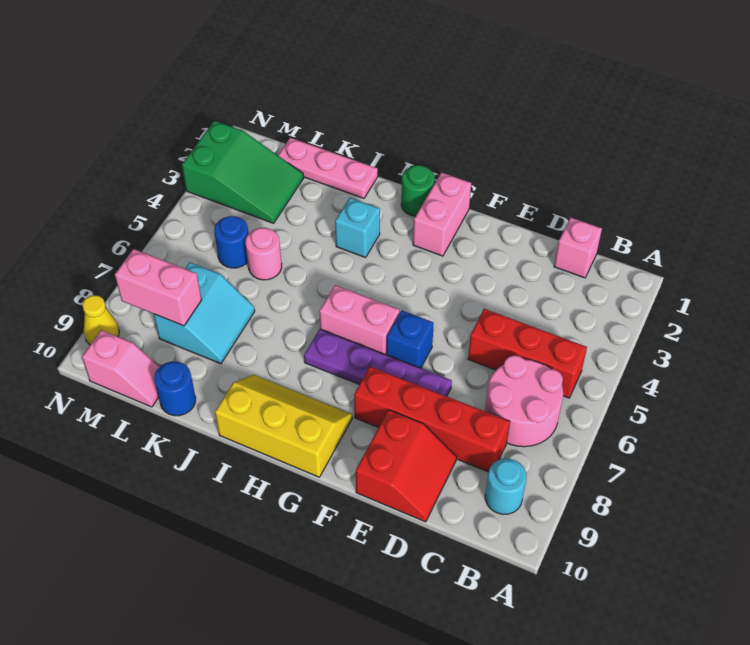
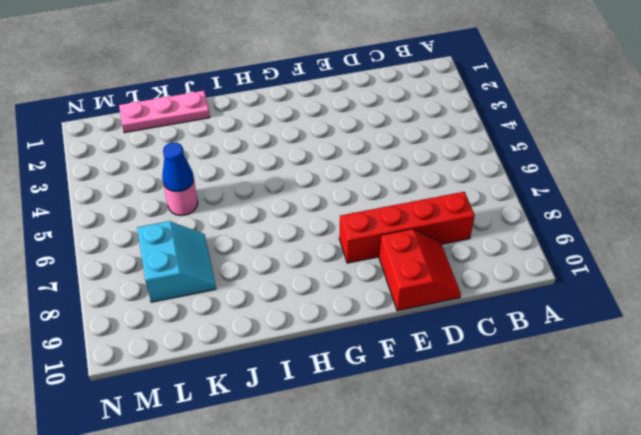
blue 1x1 cone [162,142,194,192] -> none
none -> red 1x3 brick [468,309,587,398]
none -> pink 2x2 round brick [485,355,563,447]
none -> cyan 1x1 round brick [485,459,527,514]

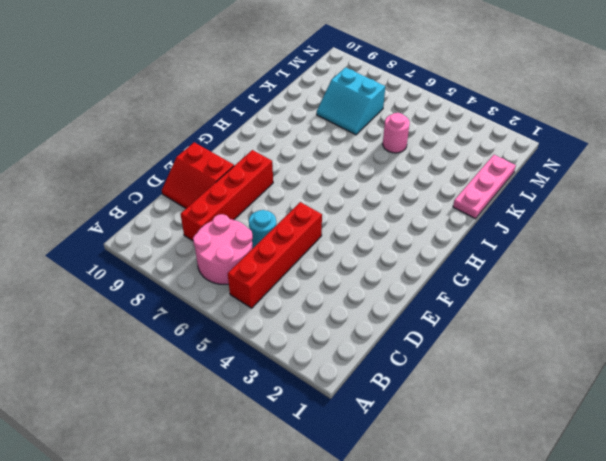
red 1x4 brick [228,202,322,308] -> red 1x3 brick [468,309,587,398]
cyan 1x1 round brick [249,210,276,248] -> cyan 1x1 round brick moved to [485,459,527,514]
none -> pink 1x1 brick [554,218,602,278]
none -> purple 1x4 plate [304,329,452,396]
none -> blue 1x1 brick [386,310,434,368]

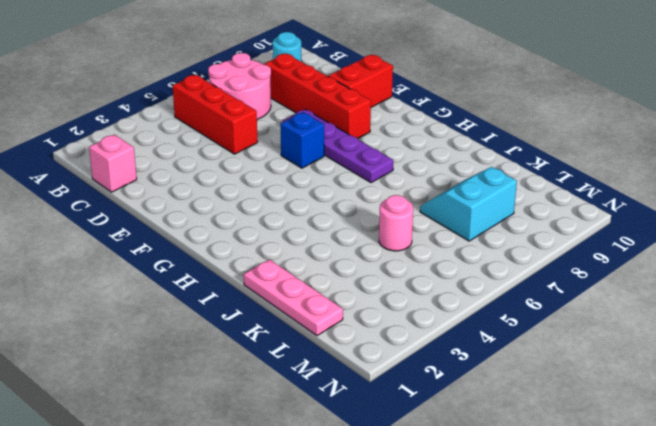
none -> pink 1x2 brick [413,173,471,256]
none -> pink 1x2 brick [319,285,400,355]
none -> yellow 2x3 slope [215,375,352,477]

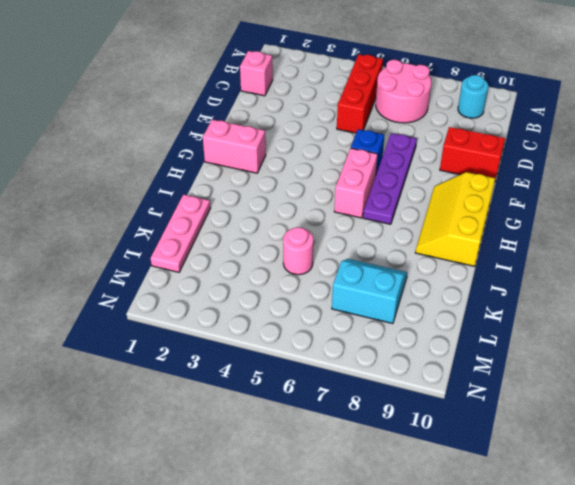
none -> red 1x4 brick [354,367,510,472]
none -> green 1x1 round brick [401,165,435,216]
none -> cyan 1x1 brick [335,198,380,258]

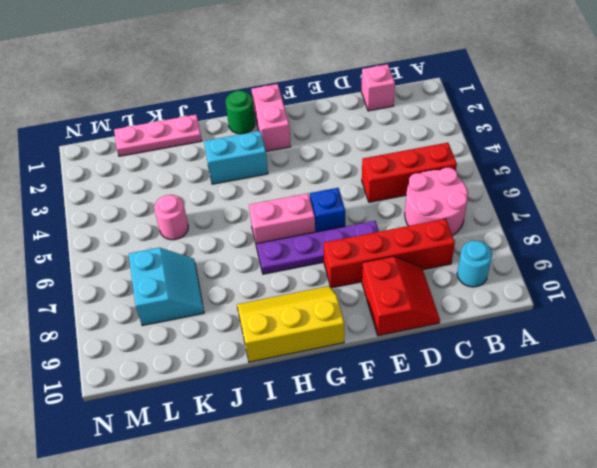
cyan 1x2 brick [204,131,268,184] -> cyan 1x1 brick [335,198,380,258]
none -> blue 1x1 round brick [154,361,196,416]
none -> green 2x3 slope [182,121,304,223]
none -> blue 1x1 round brick [214,216,249,268]

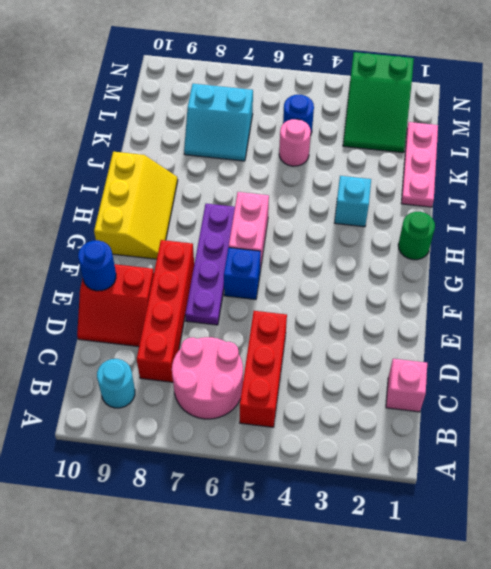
blue 1x1 round brick [78,240,116,291] -> blue 1x1 round brick moved to [154,361,196,416]
none -> pink 1x2 brick [413,173,471,256]
none -> pink 1x2 slope [82,330,159,407]
none -> yellow 1x1 cone [82,295,119,345]

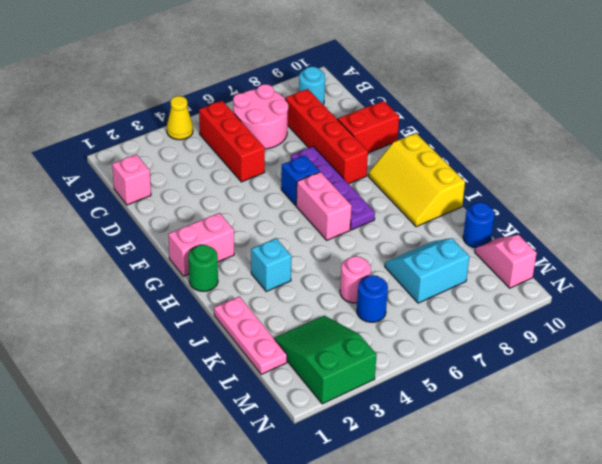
yellow 1x1 cone [167,96,193,140] -> yellow 1x1 cone moved to [82,295,119,345]
none -> pink 1x2 brick [115,249,202,326]

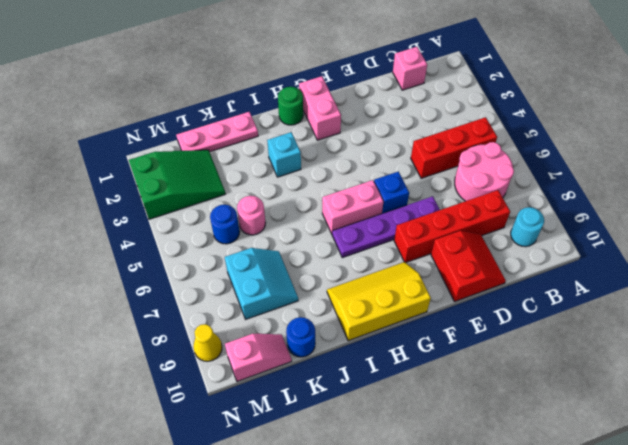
none -> pink 1x2 brick [115,249,202,326]

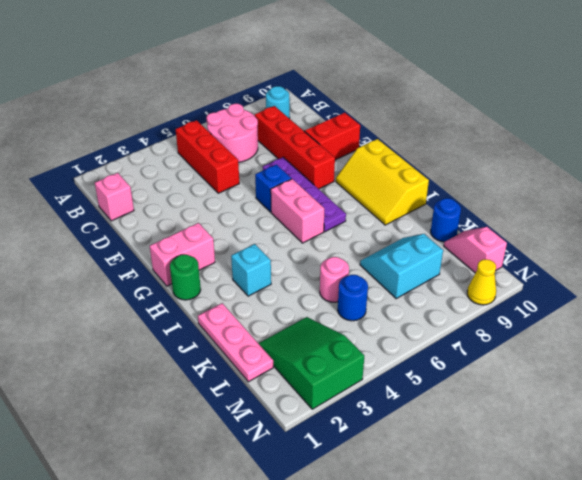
none -> pink 1x2 brick [115,249,202,326]

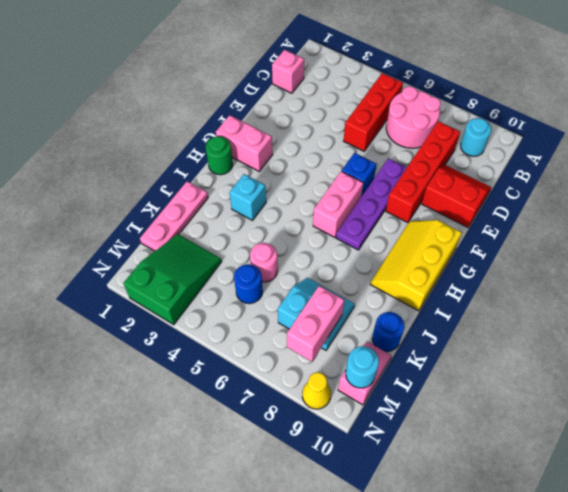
cyan 1x1 round brick [346,346,379,388] -> none

